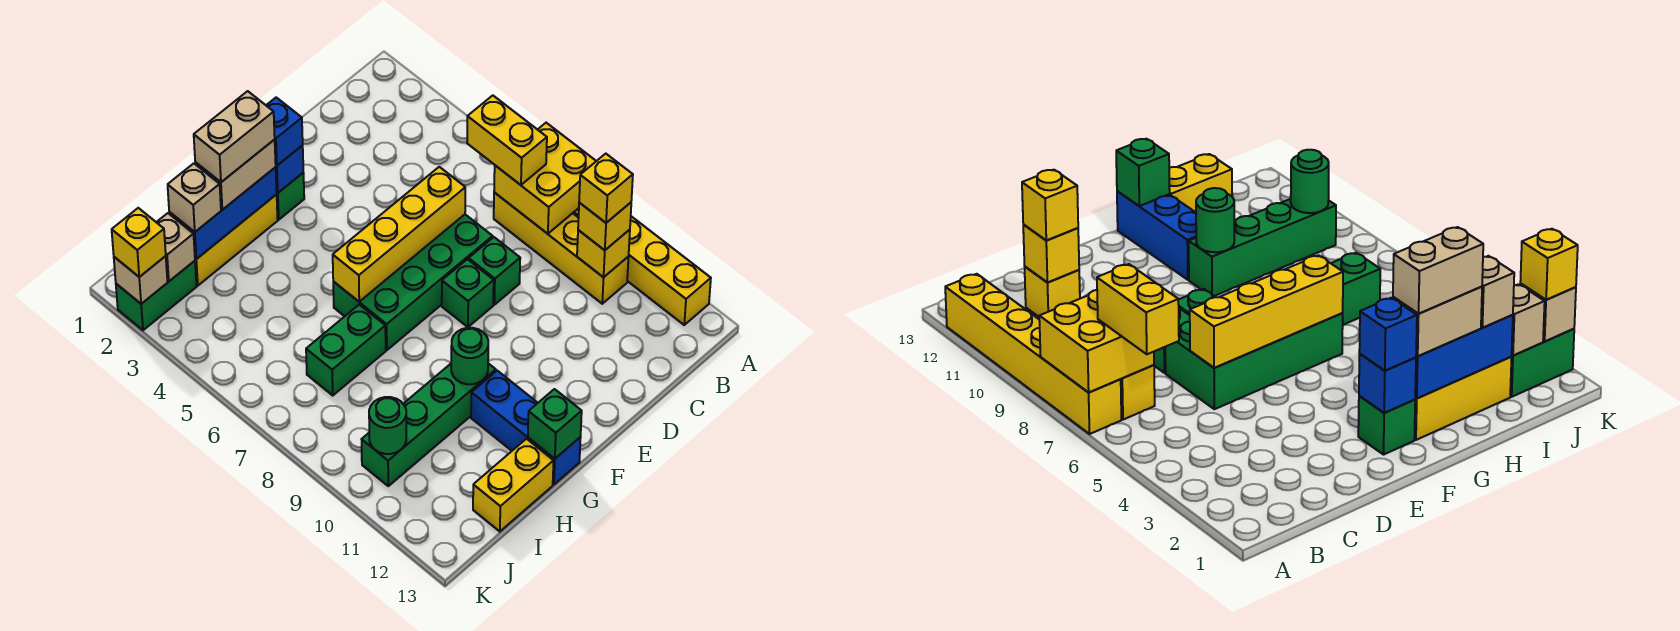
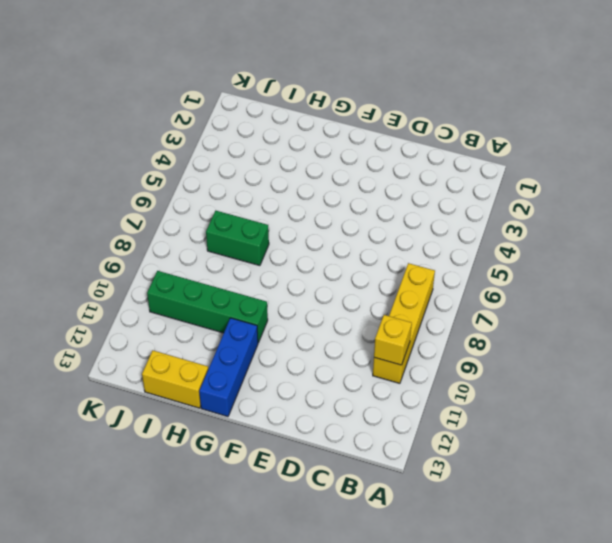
none -> yellow 1x6 brick [573,208,711,325]
none -> green 2x4 brick [333,215,493,350]
none -> green 1x1 brick [469,237,520,305]
none -> green 1x1 brick [442,259,494,327]

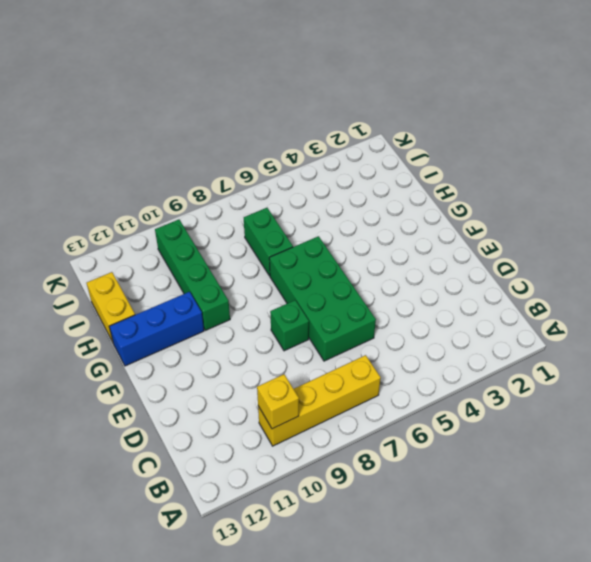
none -> yellow 1x6 brick [573,208,711,325]
none -> green 1x1 brick [469,237,520,305]
none -> green 1x1 brick [277,173,304,220]
none -> yellow 1x3 brick [195,194,278,286]

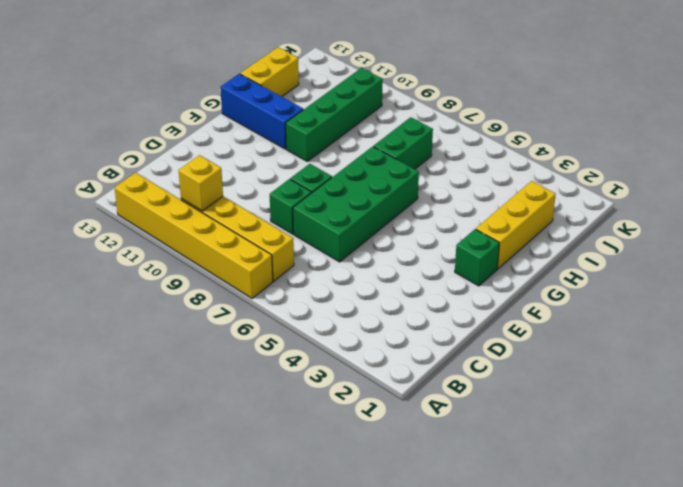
none -> green 1x2 brick [116,261,197,330]
none -> yellow 2x2 brick [494,123,596,234]
none -> yellow 1x4 brick [333,167,465,302]
none -> blue 1x1 brick [276,145,303,193]

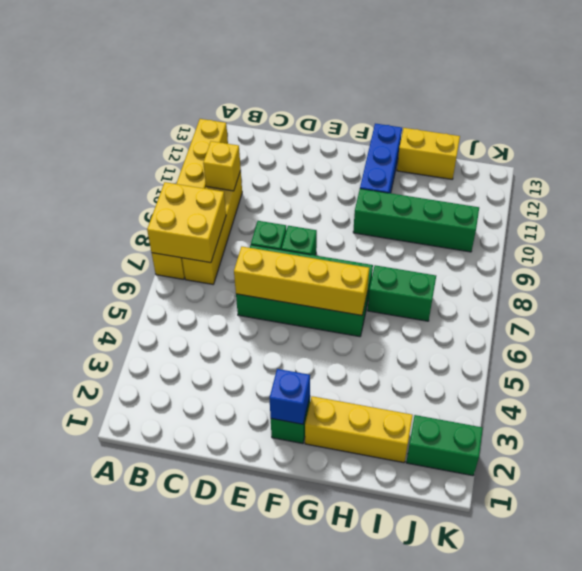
none -> blue 1x3 brick [169,167,277,259]
none -> green 1x1 round brick [451,328,488,384]
none -> green 1x1 brick [528,389,582,459]
none -> tan 1x1 brick [156,213,195,281]

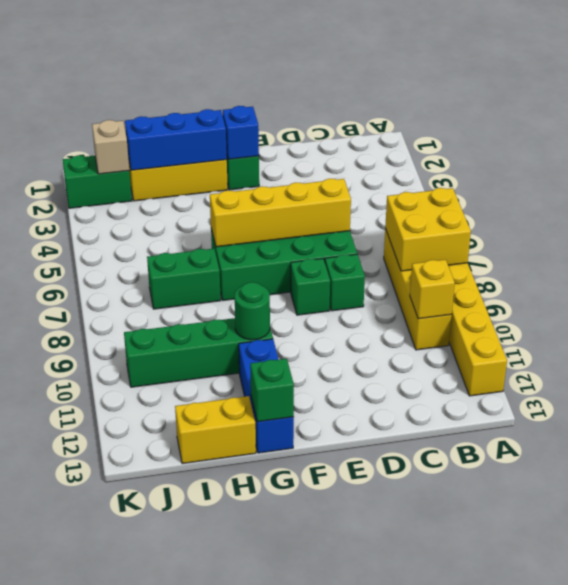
none -> green 1x1 round brick [369,397,406,454]
none -> tan 1x1 brick [114,256,168,304]
none -> yellow 1x2 brick [467,95,547,185]
none -> yellow 1x1 brick [578,203,631,250]

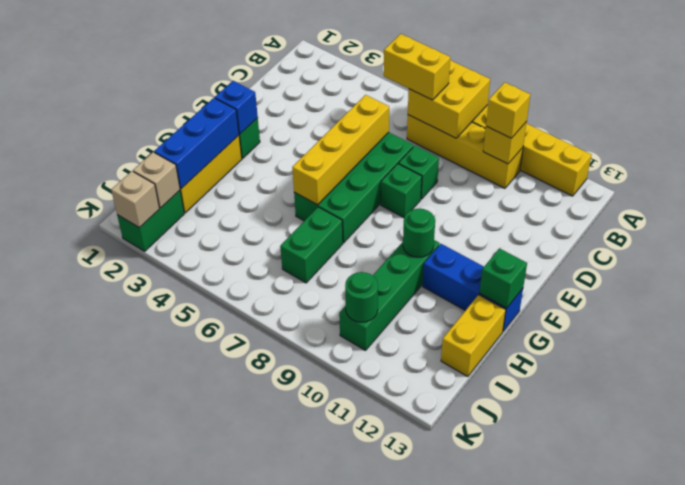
none -> blue 1x1 brick [266,98,303,166]
none -> tan 1x2 brick [195,140,276,210]
none -> tan 1x1 brick [168,163,221,232]
none -> yellow 1x1 brick [112,208,166,277]

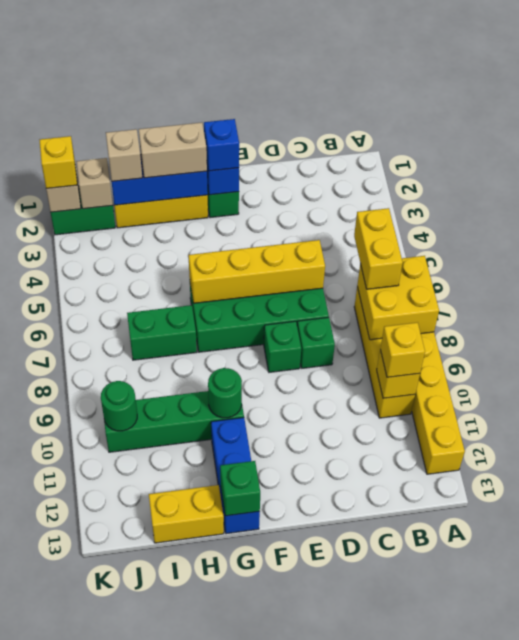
none -> yellow 1x1 brick [579,154,633,223]
none -> tan 1x2 brick [194,91,275,182]

